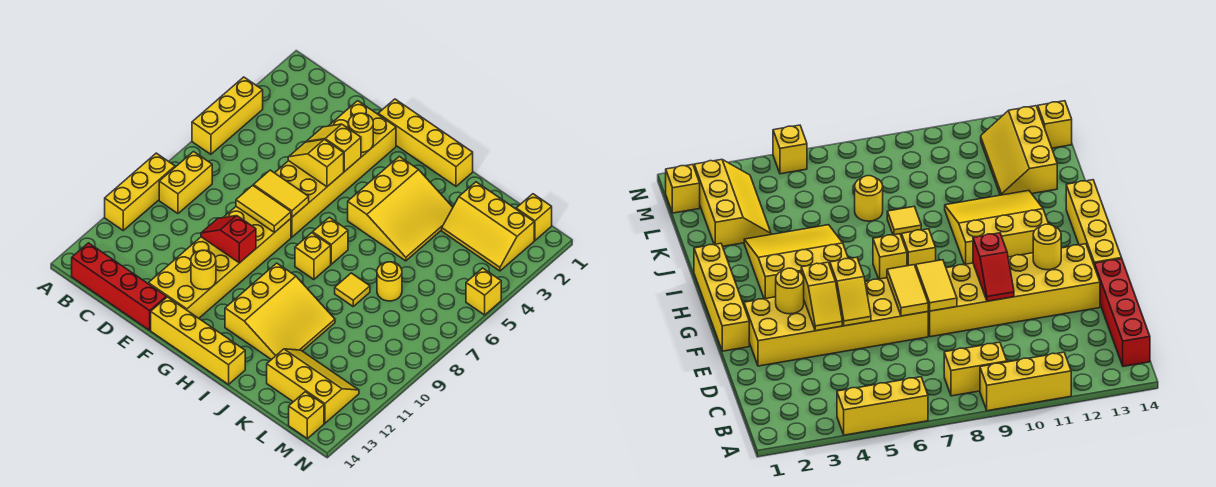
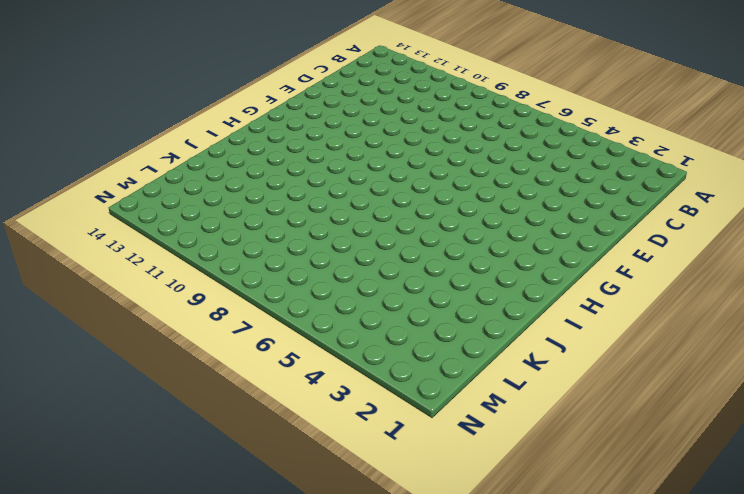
none -> yellow 1x3 brick [192,77,263,154]
none -> yellow 1x3 brick [105,153,175,230]
none -> yellow 1x2 brick [159,152,212,213]

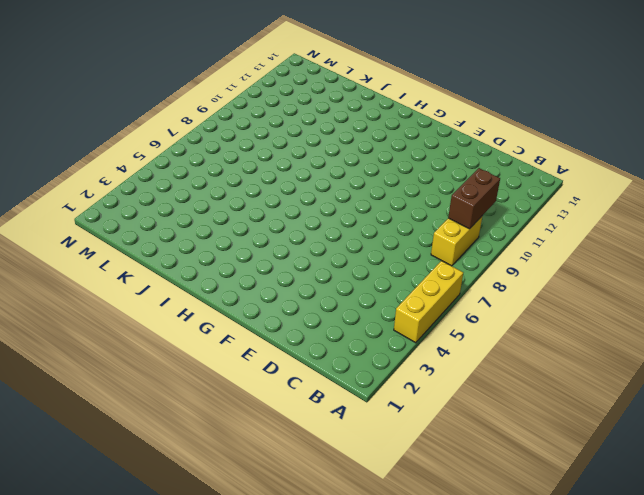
brown 1x2 brick [448,168,500,229] -> none
none -> yellow 1x3 brick [105,153,175,230]
none -> red 1x4 brick [72,243,166,330]
none -> yellow 2x6 brick [275,101,396,237]

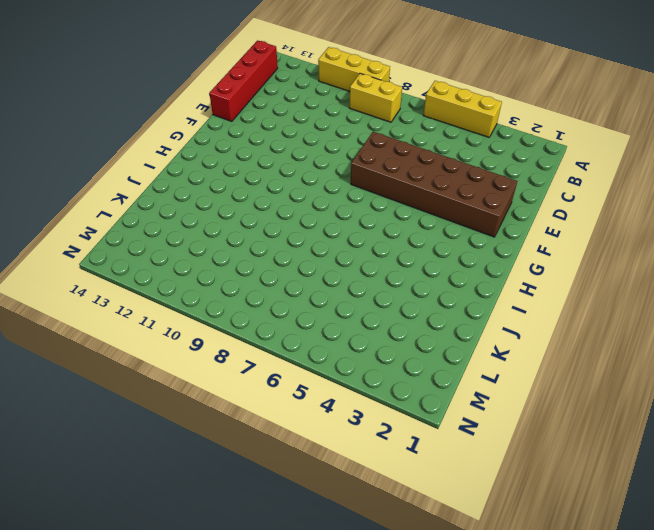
brown 2x6 brick [351,132,517,237] -> yellow 2x6 brick [275,101,396,237]
none -> yellow 2x6 brick [148,207,291,318]
none -> yellow 1x4 brick [378,99,473,186]
none -> yellow 1x4 brick [151,297,245,384]

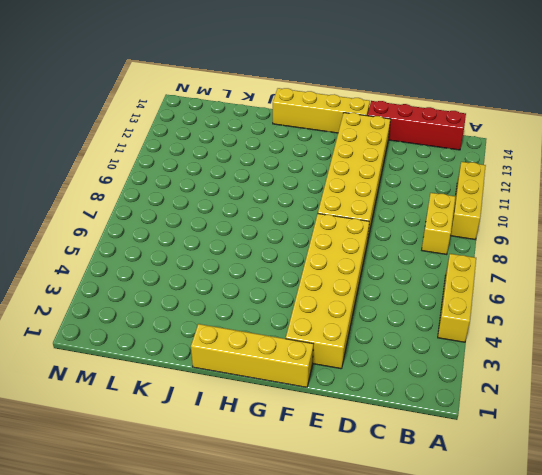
none -> yellow 3x3 slope [348,156,453,261]
none -> yellow 1x1 brick [313,217,348,264]
none -> yellow 1x1 brick [295,233,331,280]

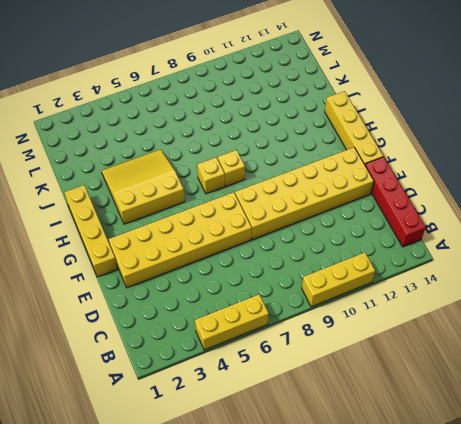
none -> yellow 1x2 brick [159,152,212,213]
none -> yellow 3x3 slope [225,263,335,360]
none -> yellow 1x1 tile [335,273,370,306]

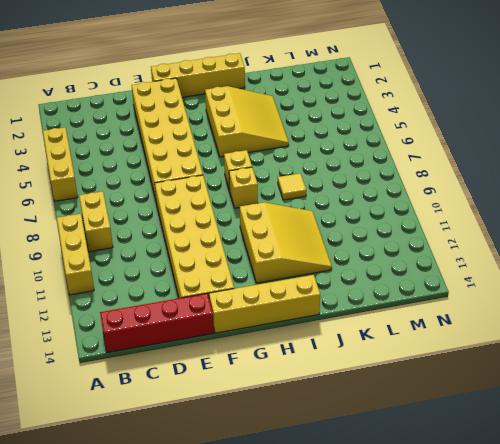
none -> yellow 2x3 slope [442,182,534,271]
none -> yellow 1x1 round brick [377,262,402,301]
none -> yellow 2x3 slope [267,349,359,423]

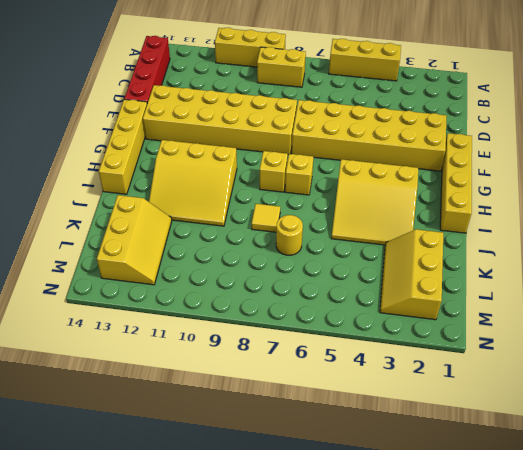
none -> yellow 1x1 brick [516,194,552,240]
none -> yellow 1x1 brick [289,392,324,438]
none -> yellow 1x1 brick [466,268,501,315]

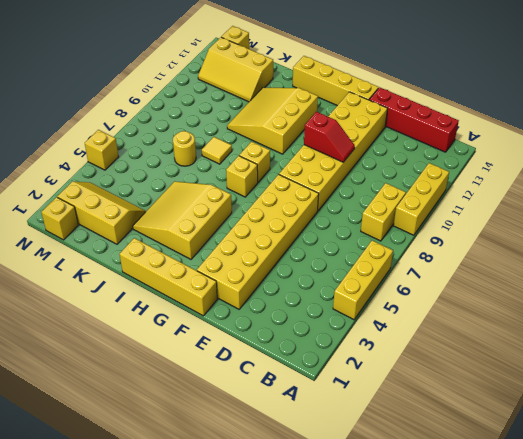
none -> yellow 1x2 slope [306,124,361,171]
none -> yellow 1x2 slope [288,139,344,187]
none -> yellow 1x2 tile [253,170,309,217]

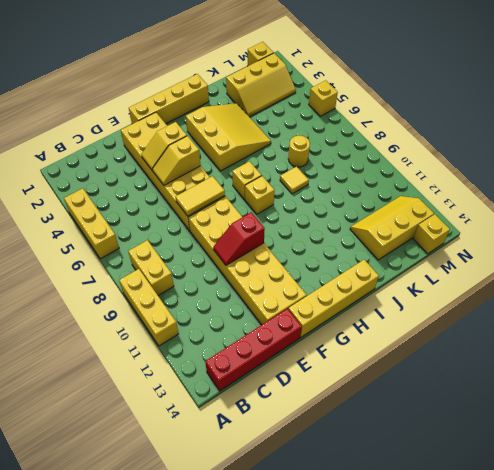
none -> yellow 3x3 slope [225,263,335,360]
none -> yellow 1x2 tile [236,185,291,233]
none -> yellow 1x1 round brick [348,113,373,152]

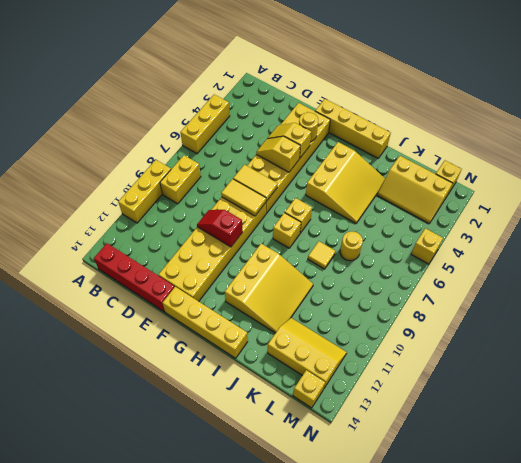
none -> yellow 1x1 round brick [191,250,216,290]

